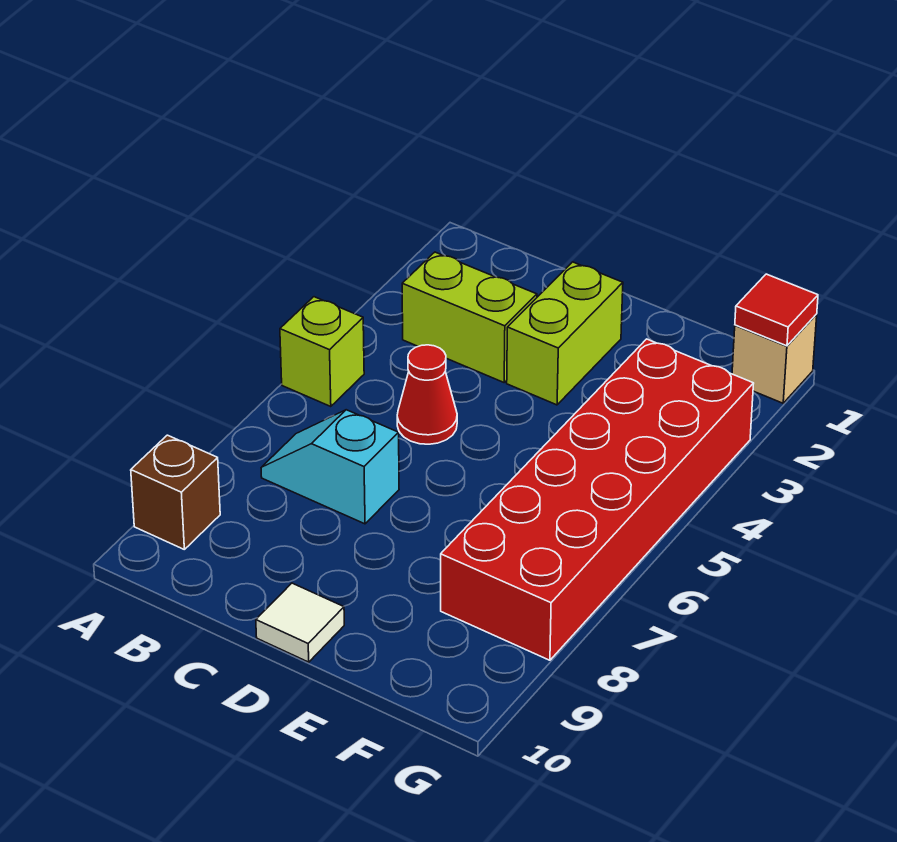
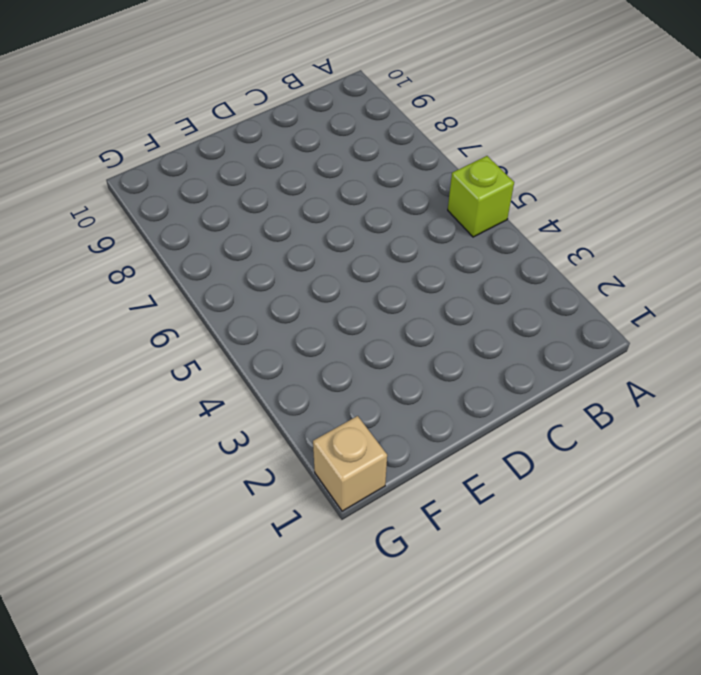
none -> brown 1x1 brick [131,435,220,549]
none -> lime 1x2 brick [402,252,537,382]

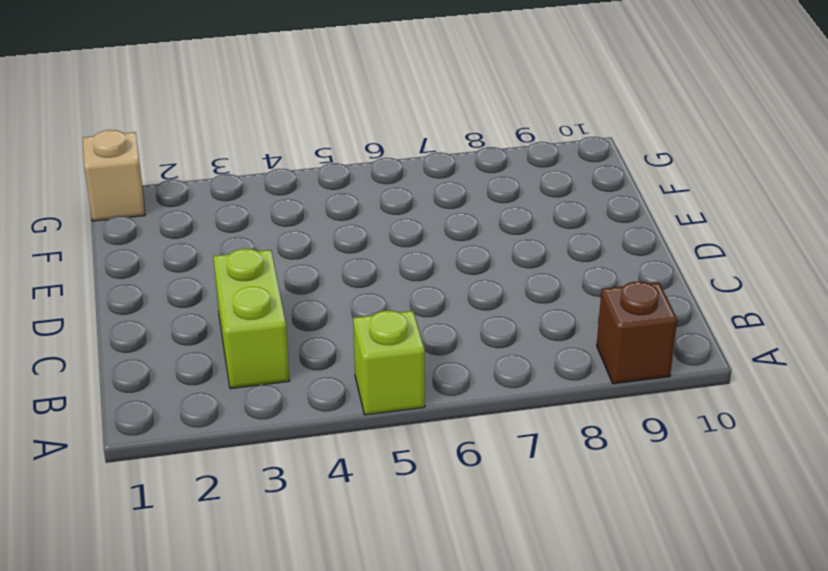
none -> cyan 1x2 slope [261,410,399,524]
none -> red 1x1 cone [397,345,457,444]

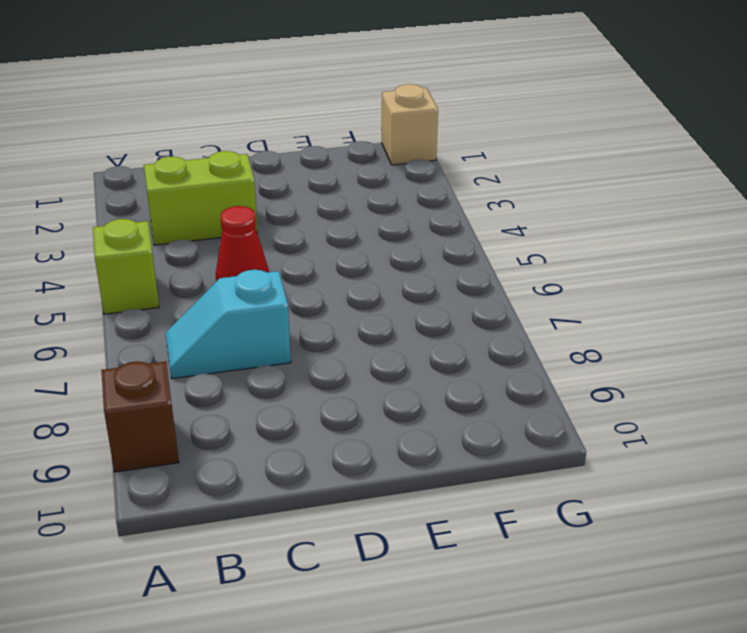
none -> lime 1x2 brick [507,262,623,405]
none -> white 1x1 tile [256,583,344,662]

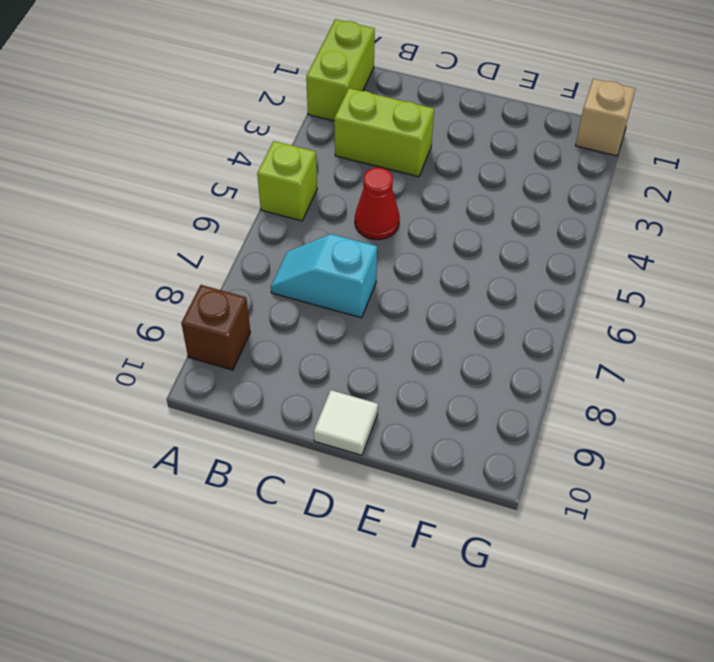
lime 1x2 brick [306,19,375,121] -> lime 1x2 brick moved to [507,262,623,405]
none -> red 2x6 brick [441,339,754,660]
none -> red 1x1 tile [735,274,818,346]

